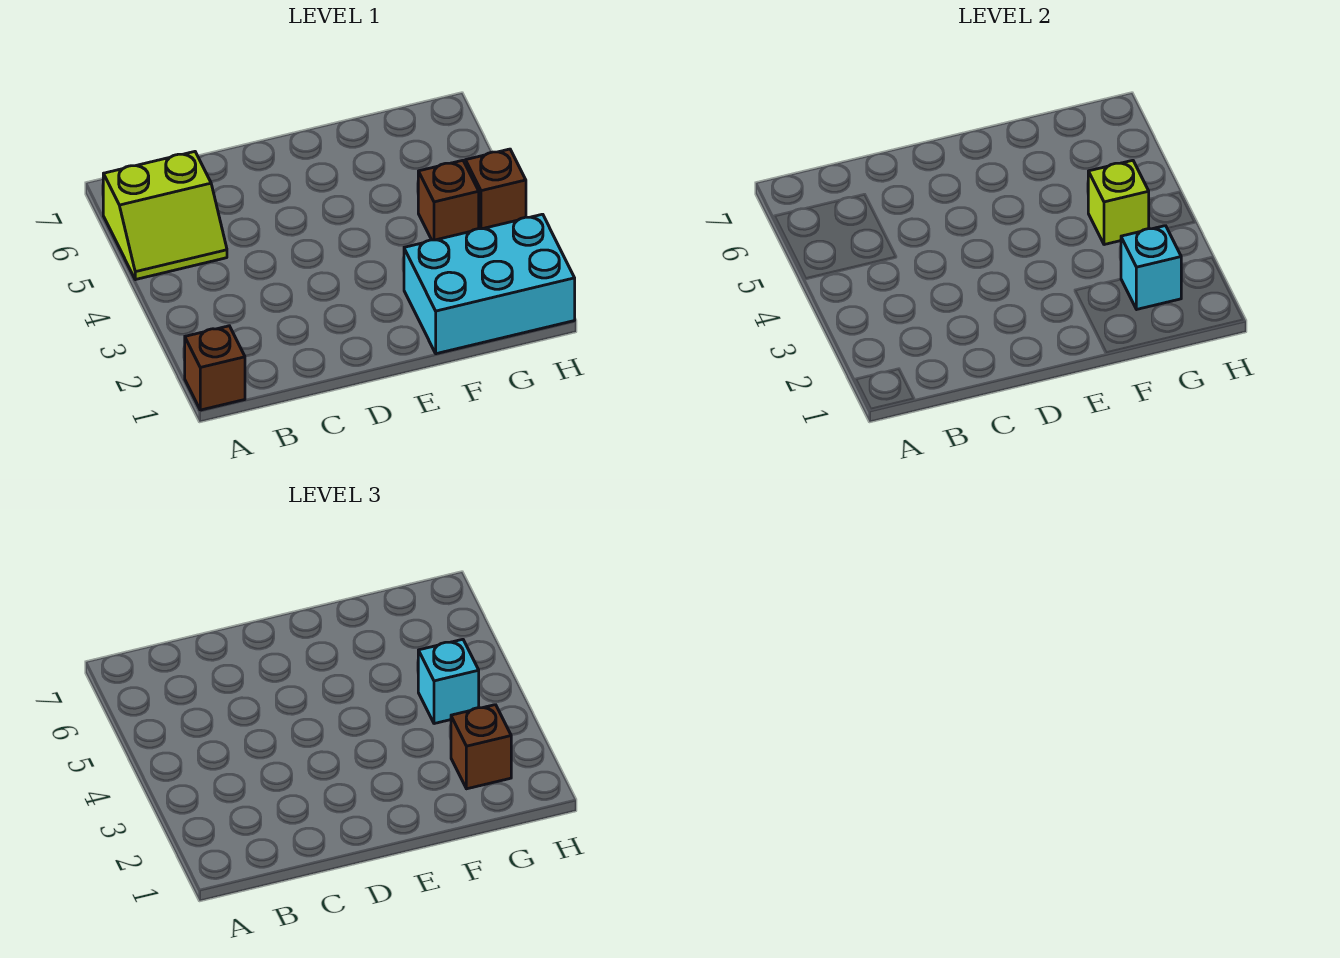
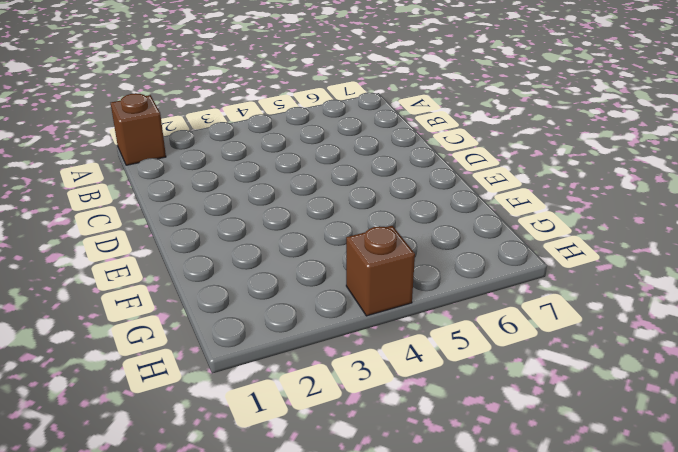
none -> lime 2x2 slope [103,152,227,280]
none -> cyan 2x3 brick [404,214,575,354]

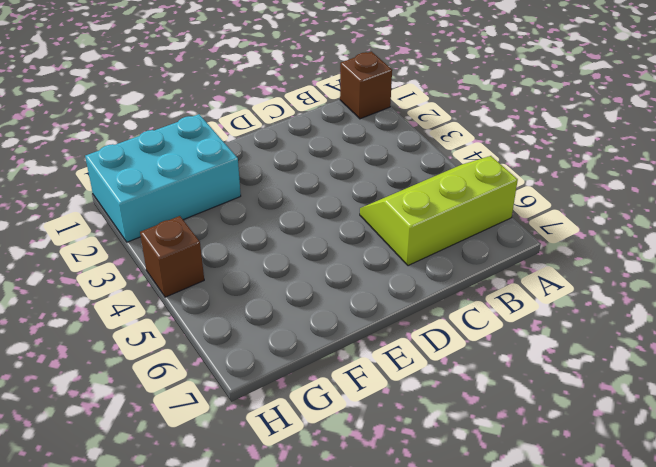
lime 2x3 slope [360,156,518,266] -> lime 2x2 slope [103,152,227,280]
none -> brown 1x1 brick [418,160,479,240]
none -> cyan 1x1 brick [1121,226,1181,309]

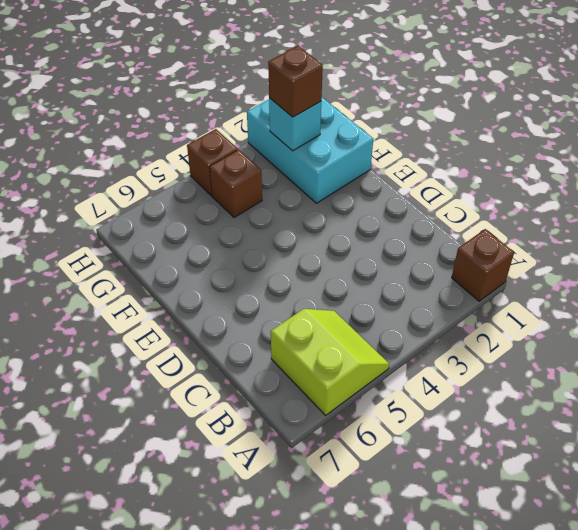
none -> lime 1x1 brick [1088,160,1149,245]
none -> cyan 1x1 brick [418,639,479,724]

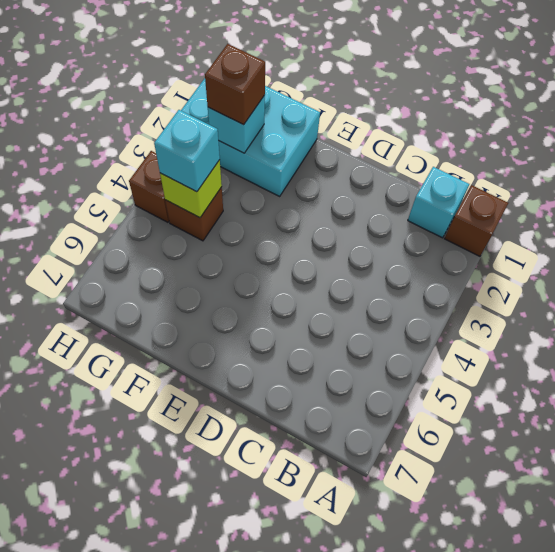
cyan 1x1 brick [408,167,469,238] -> none
none -> lime 2x2 slope [103,152,227,280]

